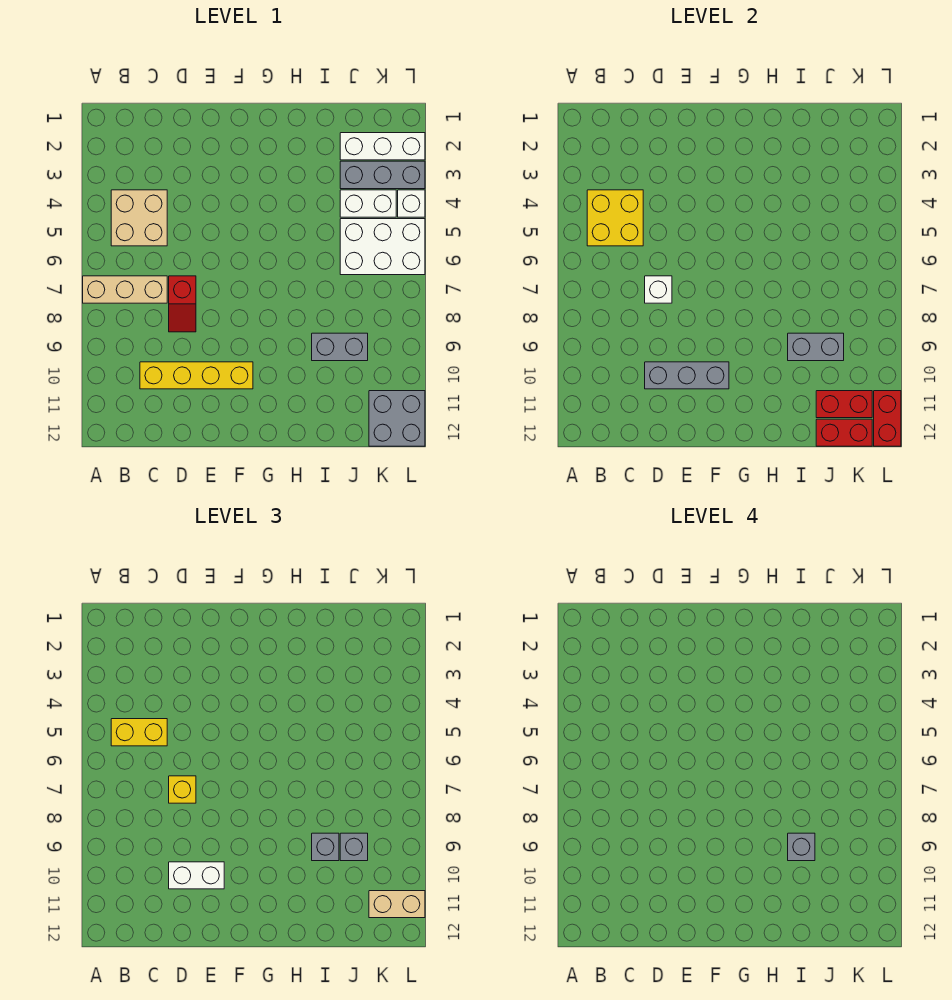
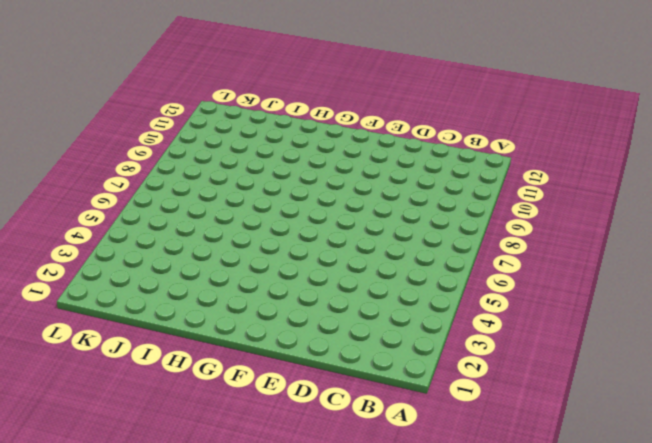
none -> tan 1x3 brick [83,276,167,303]
none -> tan 2x2 brick [111,190,167,246]
none -> yellow 1x4 brick [140,362,253,389]

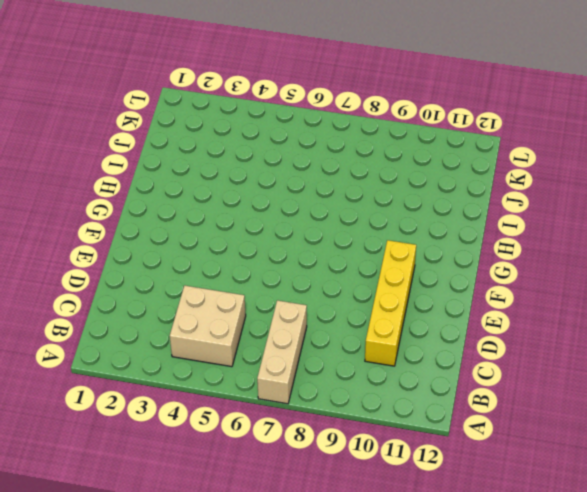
none -> red 1x2 slope [169,276,196,332]
none -> grey 1x2 brick [312,333,368,361]
none -> white 1x3 brick [340,133,425,160]

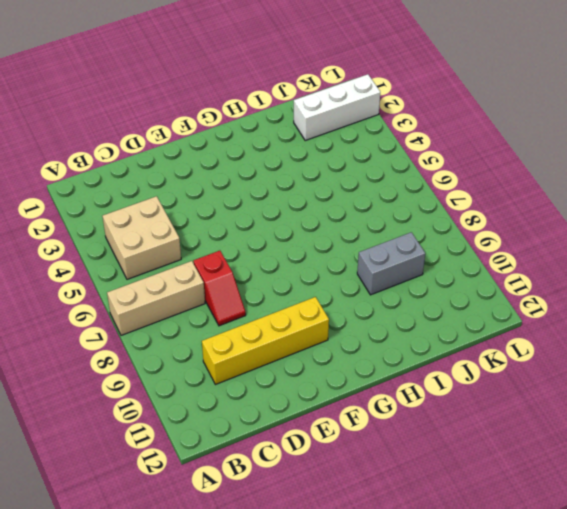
none -> grey 1x3 brick [340,161,425,189]
none -> white 1x2 brick [340,190,396,217]
none -> white 2x3 brick [340,219,425,275]

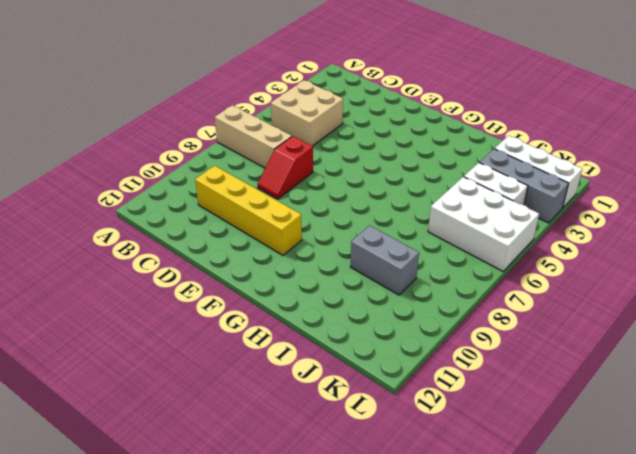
none -> grey 2x2 brick [369,391,425,446]
none -> white 1x1 brick [398,190,425,217]
none -> yellow 2x2 brick [587,190,643,246]

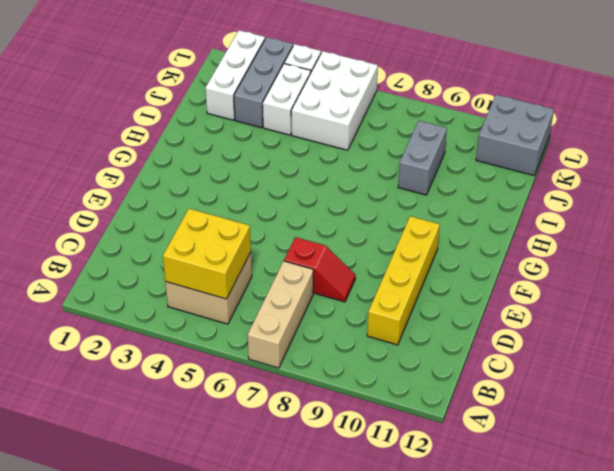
none -> white 1x1 brick [645,276,672,303]
none -> grey 1x3 brick [645,362,729,389]
none -> grey 1x2 brick [788,333,844,361]

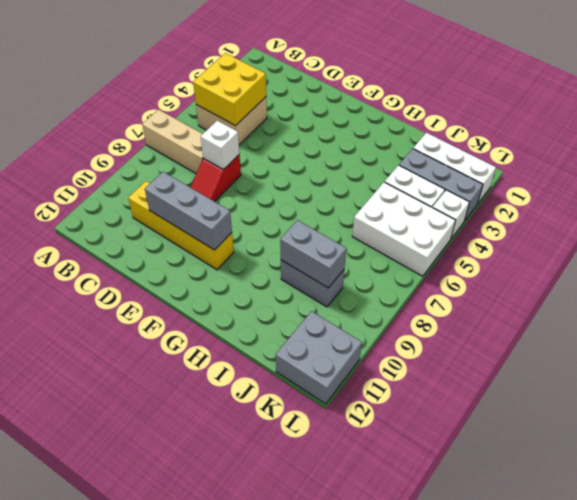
none -> red 1x2 brick [816,391,872,418]
none -> red 1x2 brick [816,419,872,446]
none -> red 1x2 brick [874,391,901,446]

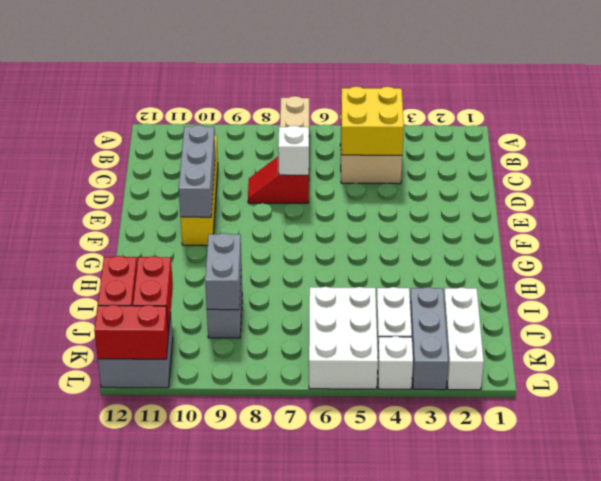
none -> yellow 1x2 brick [111,719,167,746]
none -> yellow 1x1 brick [169,776,196,803]
none -> white 1x2 brick [169,862,224,889]

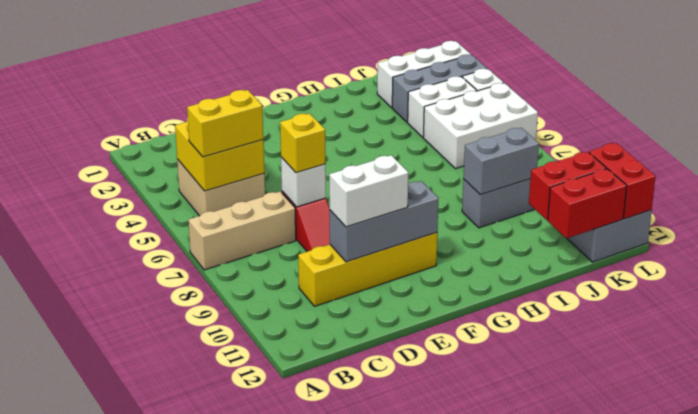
none -> grey 1x1 brick [312,833,339,861]
none -> grey 1x1 brick [340,833,368,861]
none -> tan 1x2 brick [369,891,425,918]

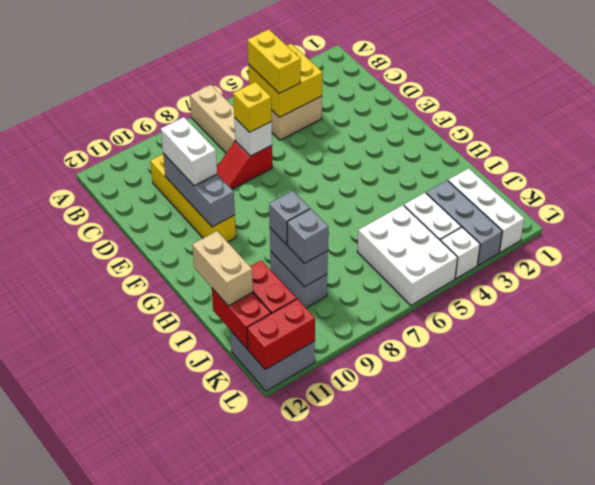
tan 1x2 brick [192,231,253,306] -> tan 1x2 brick moved to [369,891,425,918]
none -> grey 1x1 brick [788,833,815,861]

